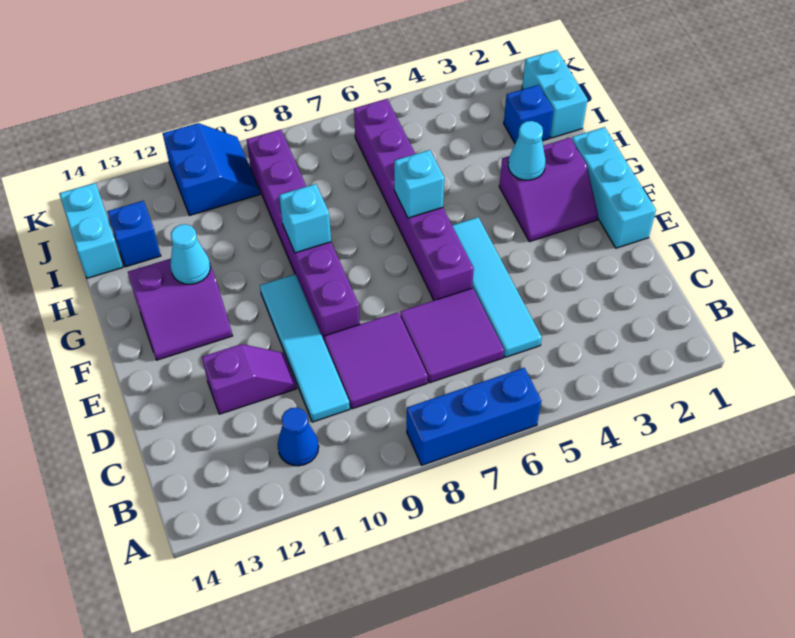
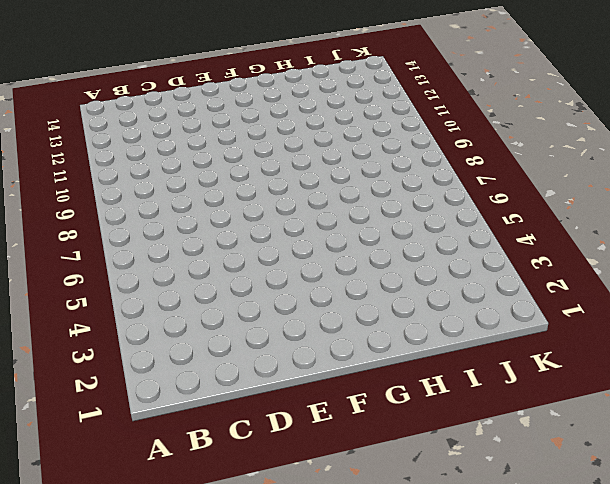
none -> blue 1x3 brick [407,368,541,465]
none -> blue 1x1 cone [278,408,319,466]
none -> cyan 1x4 tile [452,217,542,357]

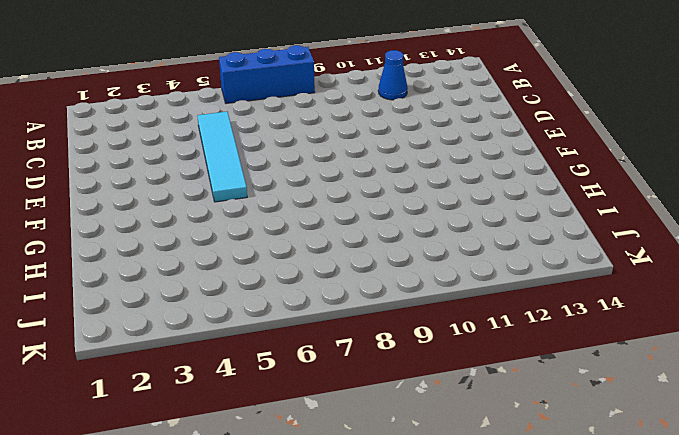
none -> purple 2x2 tile [400,288,504,383]
none -> purple 2x2 tile [324,312,428,409]
none -> cyan 1x4 tile [260,274,350,422]

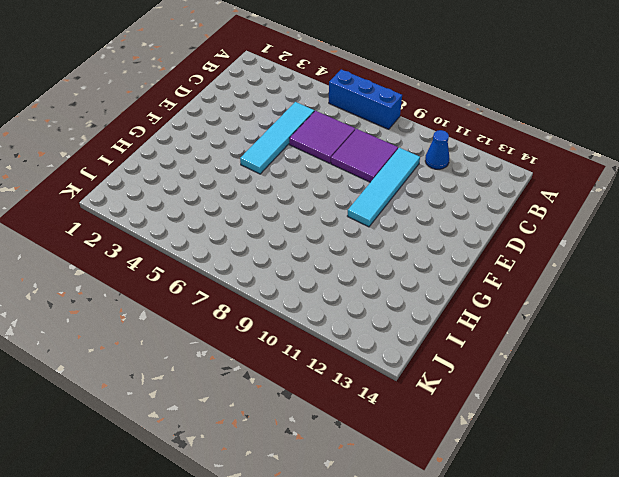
none -> purple 1x2 slope [202,344,297,414]
none -> cyan 1x3 brick [572,127,656,248]
none -> purple 1x6 brick [354,99,474,300]

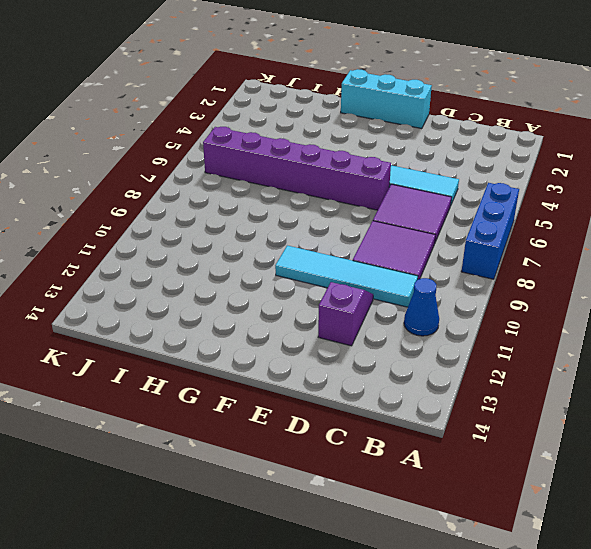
none -> purple 1x6 brick [247,129,360,340]
none -> purple 2x2 slope [499,138,598,242]
none -> purple 2x2 slope [128,249,232,360]

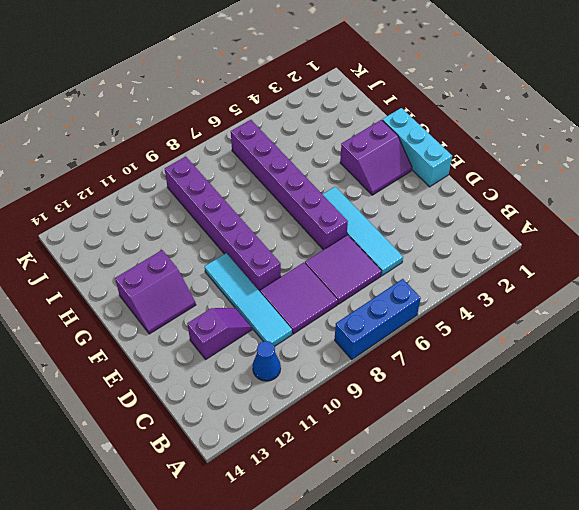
none -> cyan 1x2 brick [522,50,588,138]
none -> blue 1x1 brick [504,85,554,143]
none -> blue 1x1 brick [107,201,161,267]

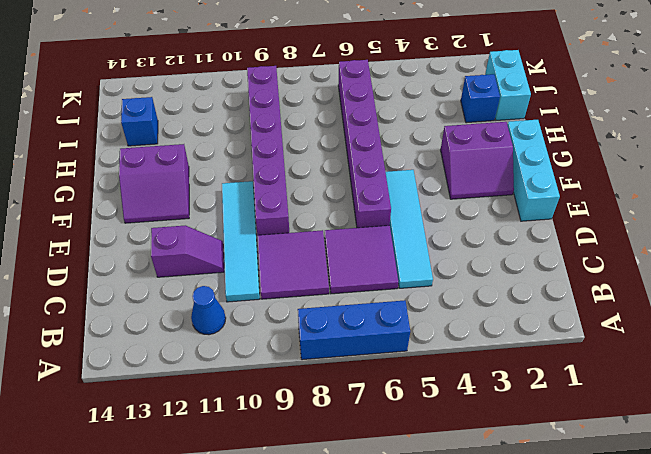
none -> cyan 1x2 brick [59,183,123,278]
none -> blue 2x2 slope [163,123,260,216]
none -> cyan 1x1 cone [508,121,546,180]

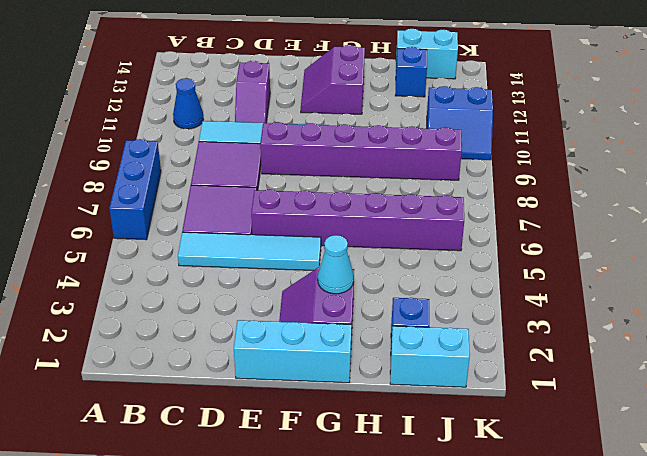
none -> cyan 1x1 brick [394,150,444,218]
none -> cyan 1x1 brick [279,184,331,253]
none -> cyan 1x1 cone [170,224,210,284]

